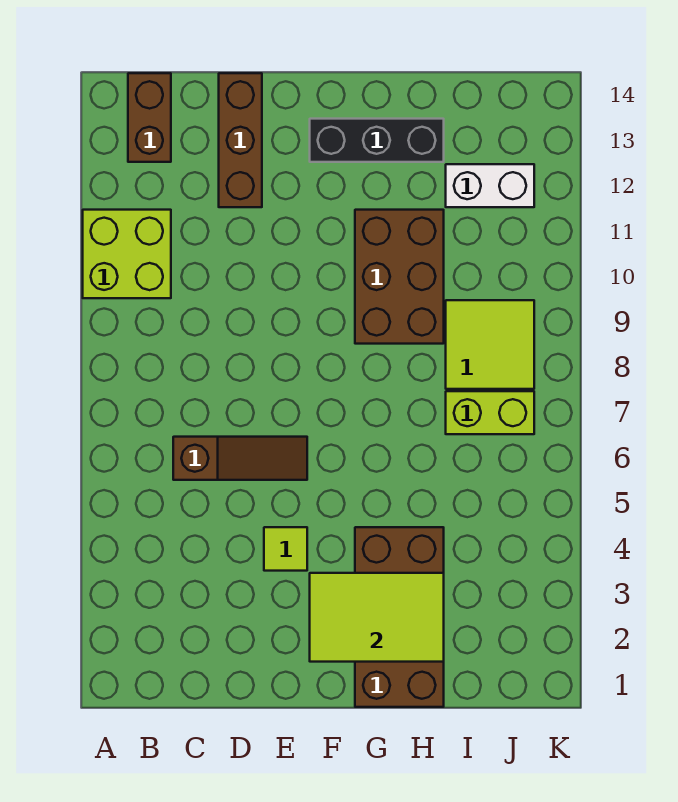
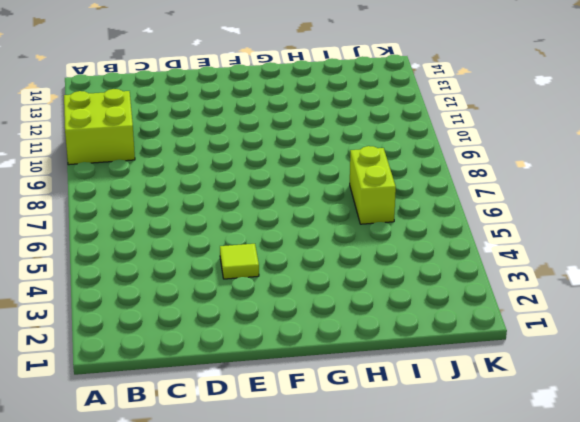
lime 1x2 brick [350,146,396,224] -> lime 1x2 brick turned to [446,391,534,434]
none -> brown 1x2 brick [128,73,171,162]
none -> brown 1x3 slope [173,437,307,480]
none -> brown 1x3 brick [219,73,262,207]

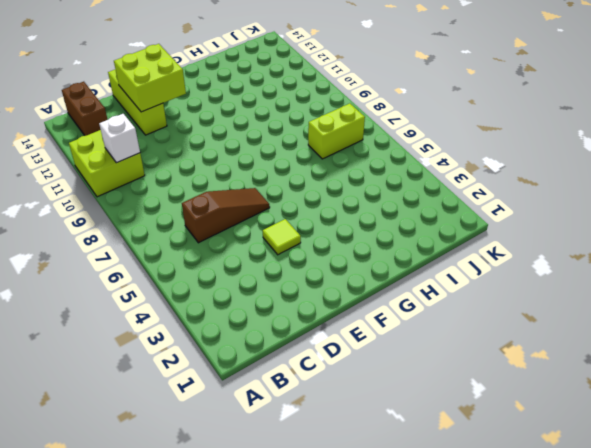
white 1x1 brick [99,114,140,163] -> none
lime 1x3 brick [108,69,167,135] -> brown 1x3 brick [219,73,262,207]
lime 2x2 brick [114,44,186,112] -> none
none -> black 1x3 brick [310,119,444,162]
none -> brown 2x4 brick [355,527,444,707]
none -> brown 2x3 brick [355,210,444,344]

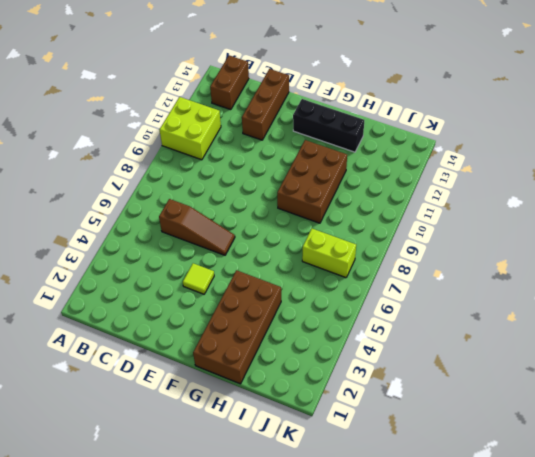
none -> lime 2x2 tile [446,300,534,389]
none -> white 1x2 brick [446,164,534,207]
none -> lime 2x3 tile [310,573,444,662]

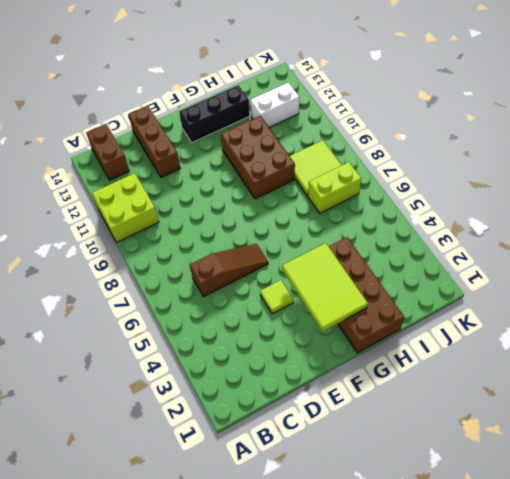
lime 2x3 tile [282,243,368,332] -> lime 2x3 tile turned to [310,573,444,662]

